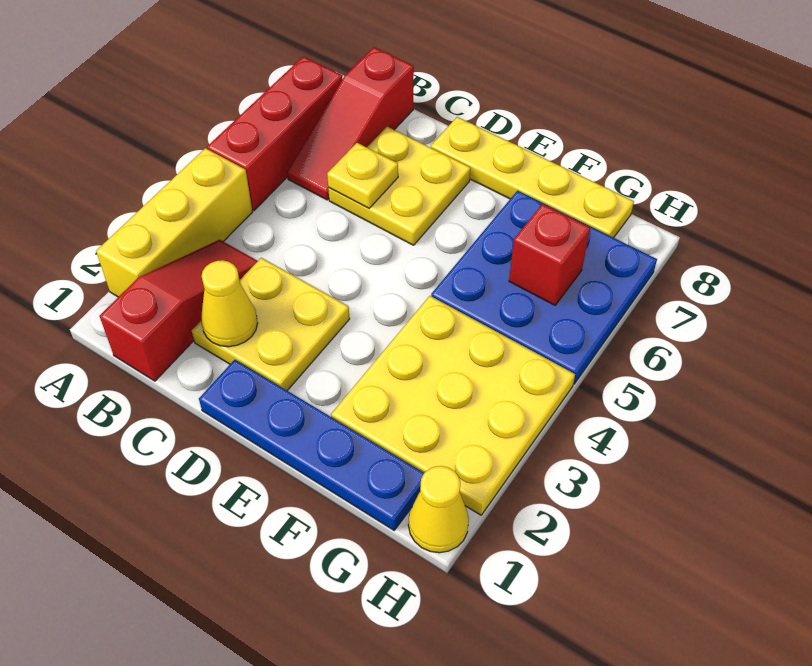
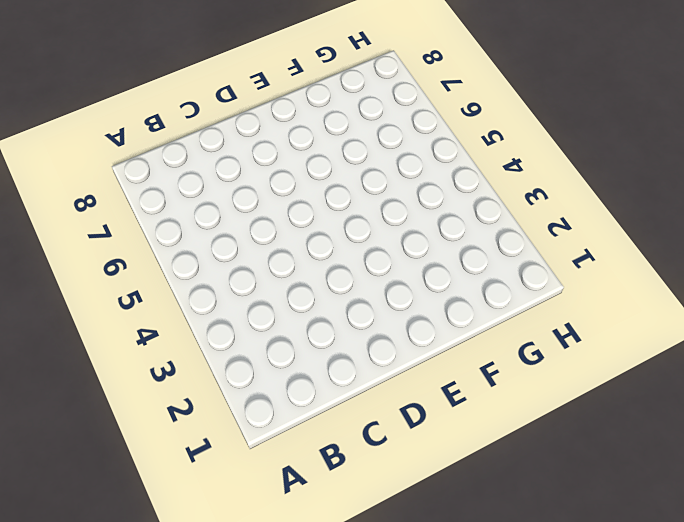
none -> yellow 1x3 brick [96,148,252,297]
none -> red 1x3 brick [207,56,342,210]
none -> red 1x3 slope [100,240,258,381]

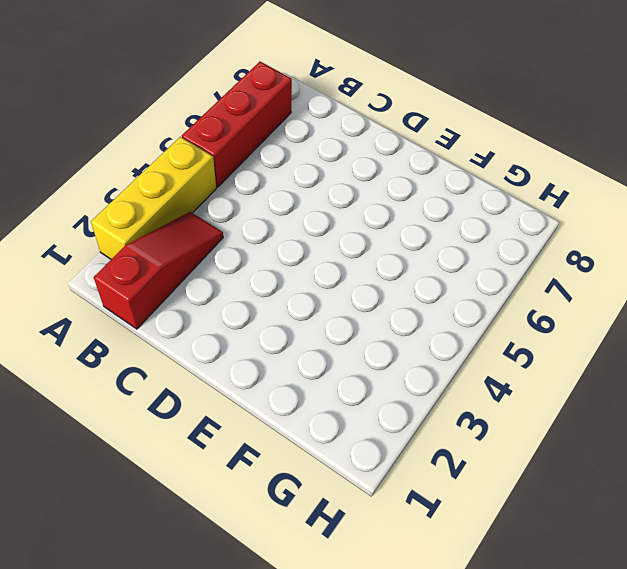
none -> red 1x3 slope [287,47,414,200]
none -> yellow 2x2 plate [192,258,350,391]
none -> yellow 2x2 plate [328,127,471,245]

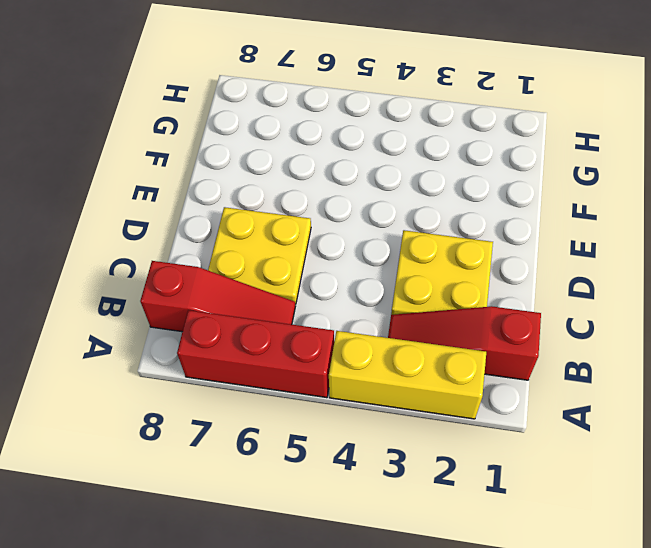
none -> blue 1x4 plate [199,360,424,530]
none -> yellow 1x4 plate [431,117,634,238]
none -> yellow 3x3 plate [331,296,575,515]

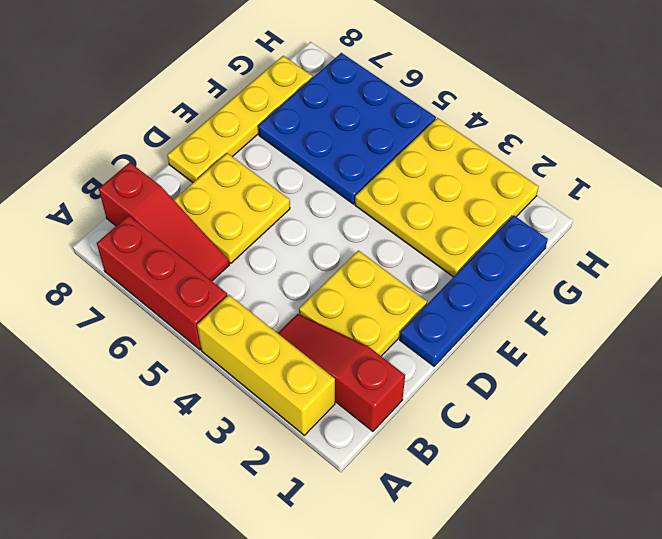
none -> yellow 1x1 cone [408,466,469,553]
none -> yellow 1x1 cone [201,260,258,347]
none -> yellow 1x1 plate [327,143,398,208]

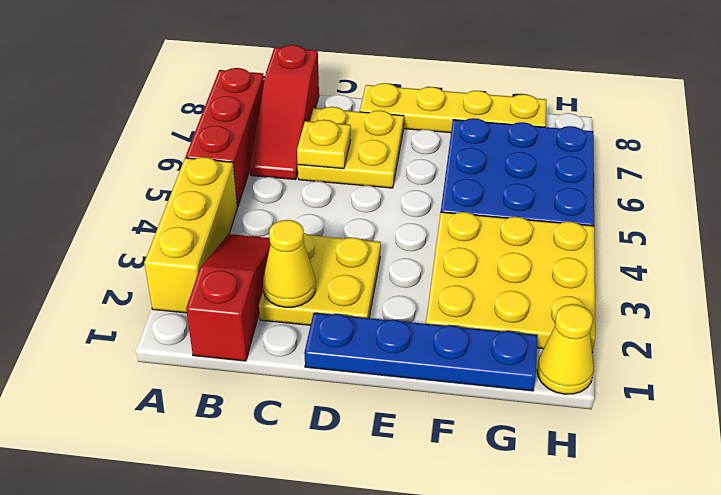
none -> red 1x1 brick [509,204,590,305]

